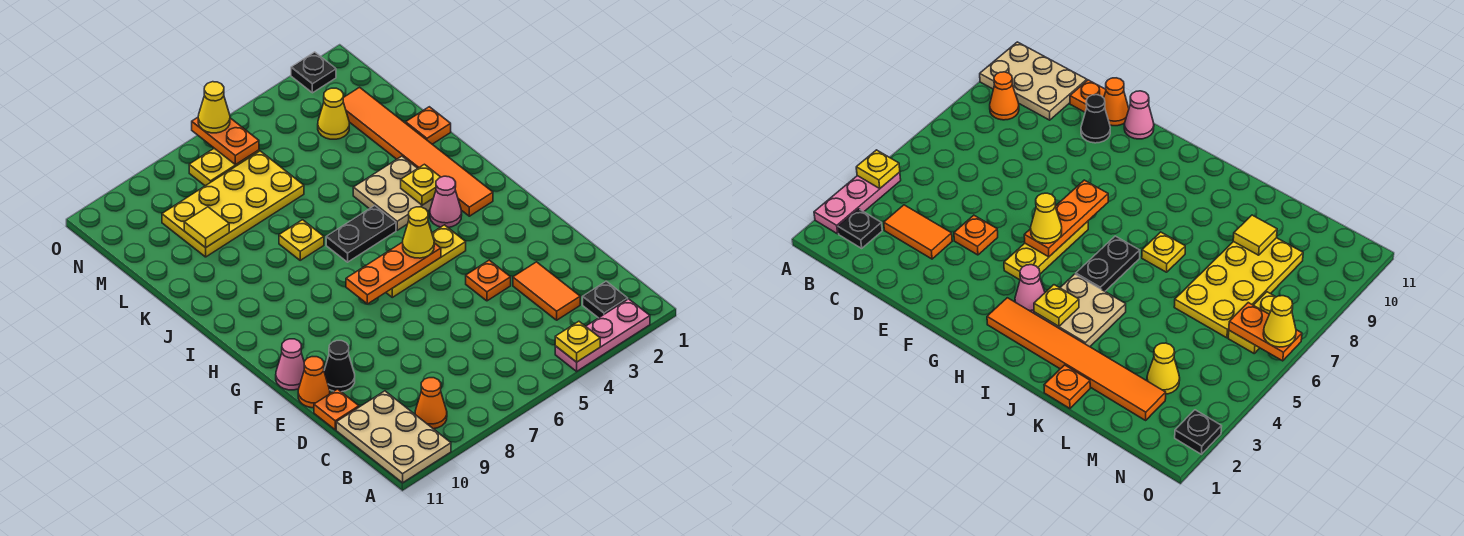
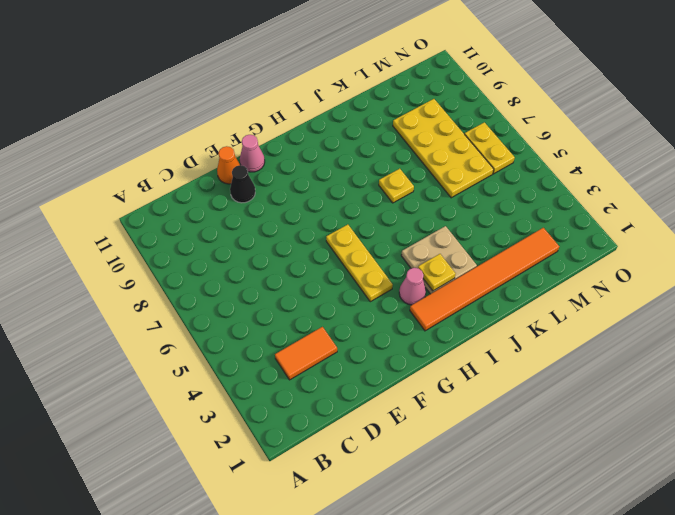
none -> pink 1x3 plate [555,299,650,371]
none -> tan 2x3 plate [336,391,451,483]
none -> black 1x1 plate [583,281,628,318]

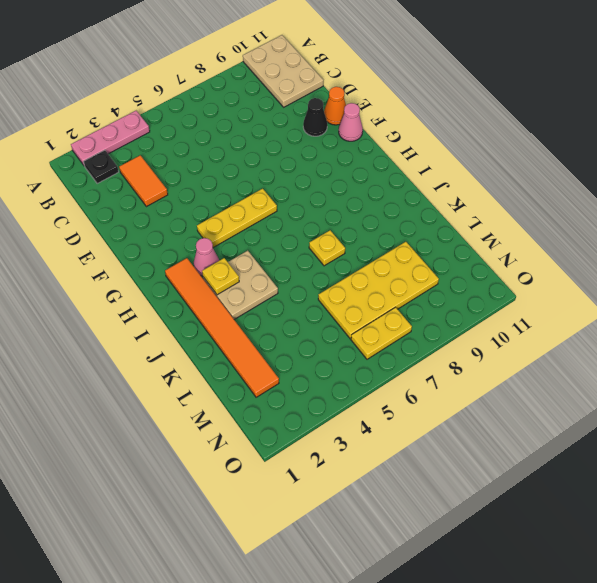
none -> orange 1x1 cone [415,378,447,429]
none -> orange 1x1 plate [314,389,359,430]
none -> orange 1x1 plate [466,260,511,301]

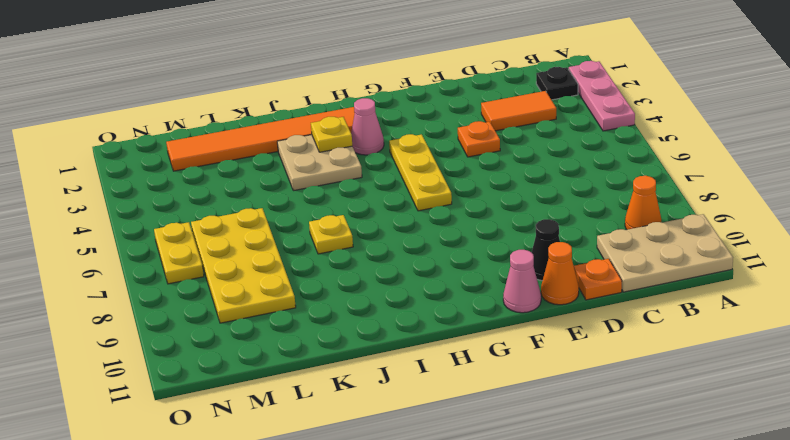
none -> black 1x2 plate [326,206,396,262]
none -> orange 1x1 plate [406,107,451,144]
none -> yellow 1x1 cone [318,88,349,139]

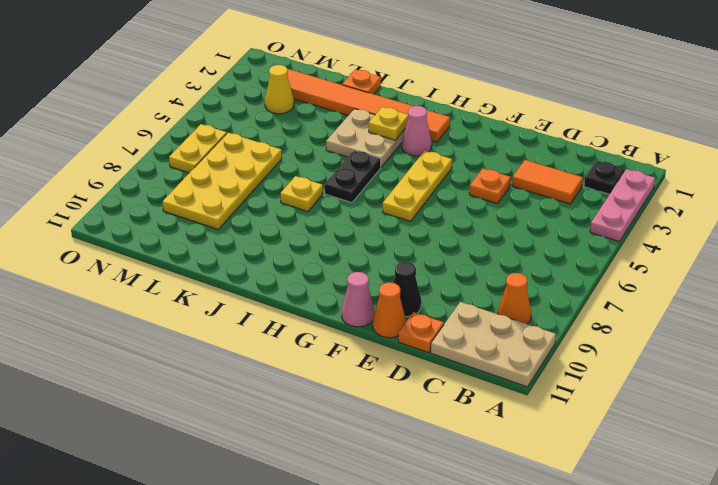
none -> black 1x1 plate [291,52,336,93]
none -> yellow 1x1 plate [555,321,600,362]
none -> orange 1x3 plate [346,242,441,304]

